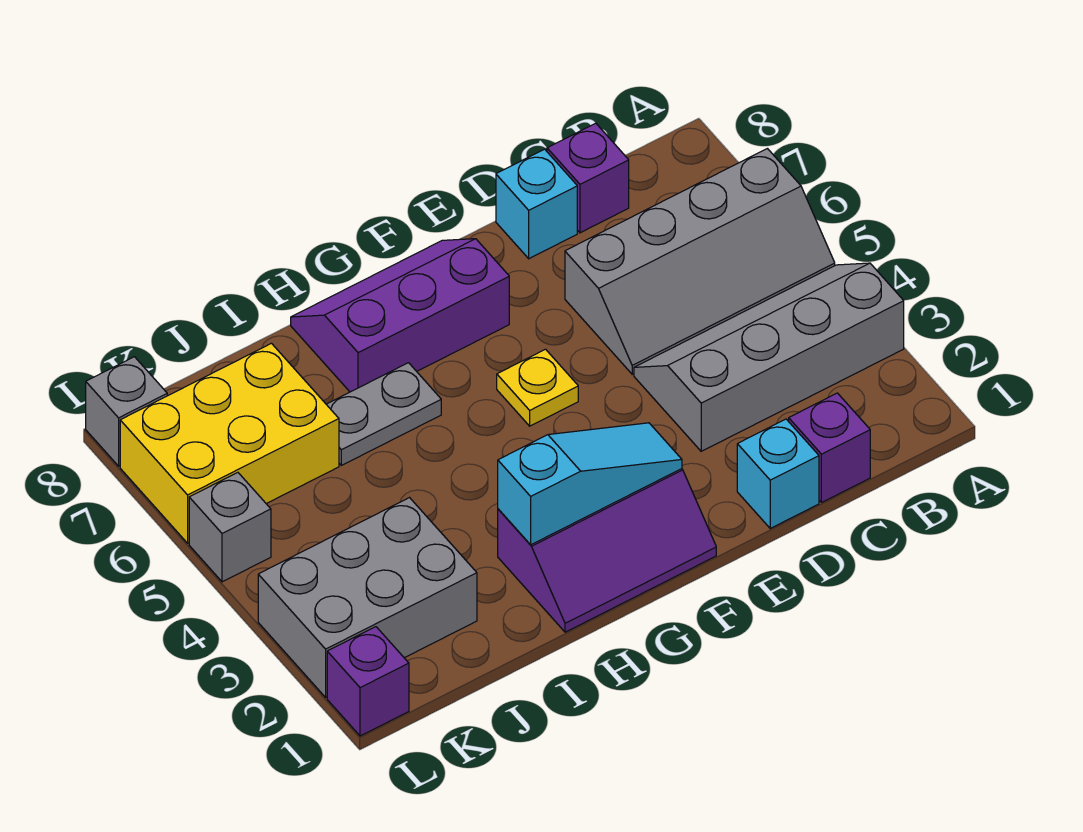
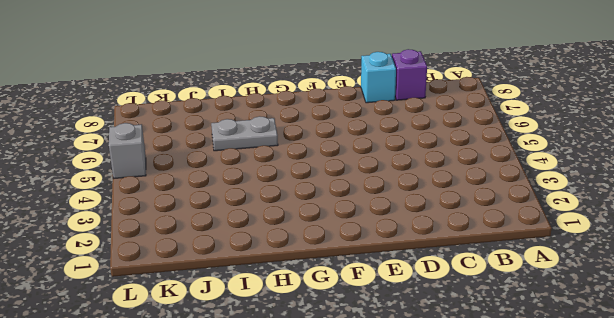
none -> grey 2x4 slope [634,263,904,451]
none -> grey 2x4 slope [565,149,835,374]
none -> purple 1x1 brick [789,393,870,503]

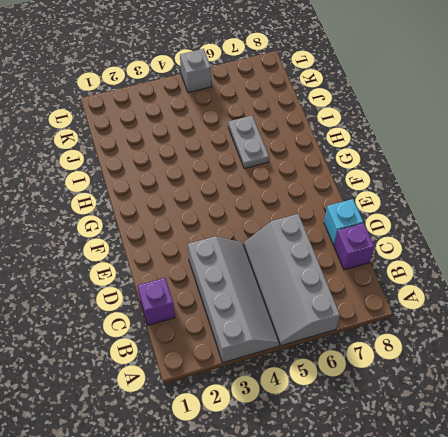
none -> cyan 1x1 brick [737,419,819,528]
none -> purple 2x3 slope [498,469,716,632]
none -> yellow 1x1 plate [497,349,578,426]

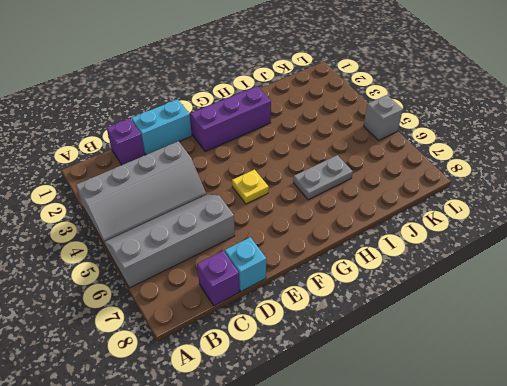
cyan 1x2 brick [131,99,192,155] -> cyan 1x1 brick [737,419,819,528]
none -> purple 2x3 slope [291,239,509,392]
none -> grey 2x3 brick [258,498,477,697]
none -> yellow 2x3 brick [120,343,339,543]

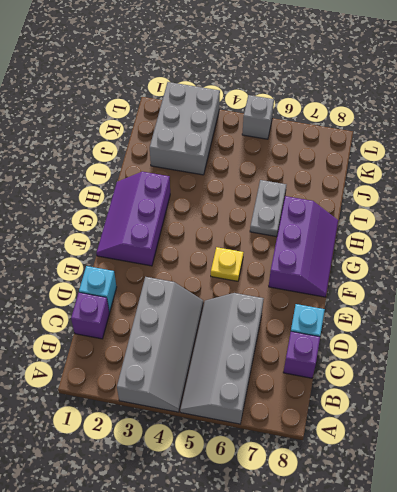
none -> yellow 2x3 brick [120,343,339,543]
none -> purple 1x1 brick [327,627,409,736]
none -> grey 1x1 brick [86,357,167,466]

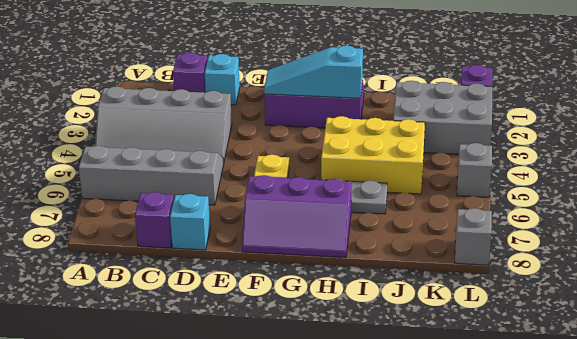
yellow 2x3 brick [321,116,425,194] -> yellow 2x3 brick moved to [120,343,339,543]

